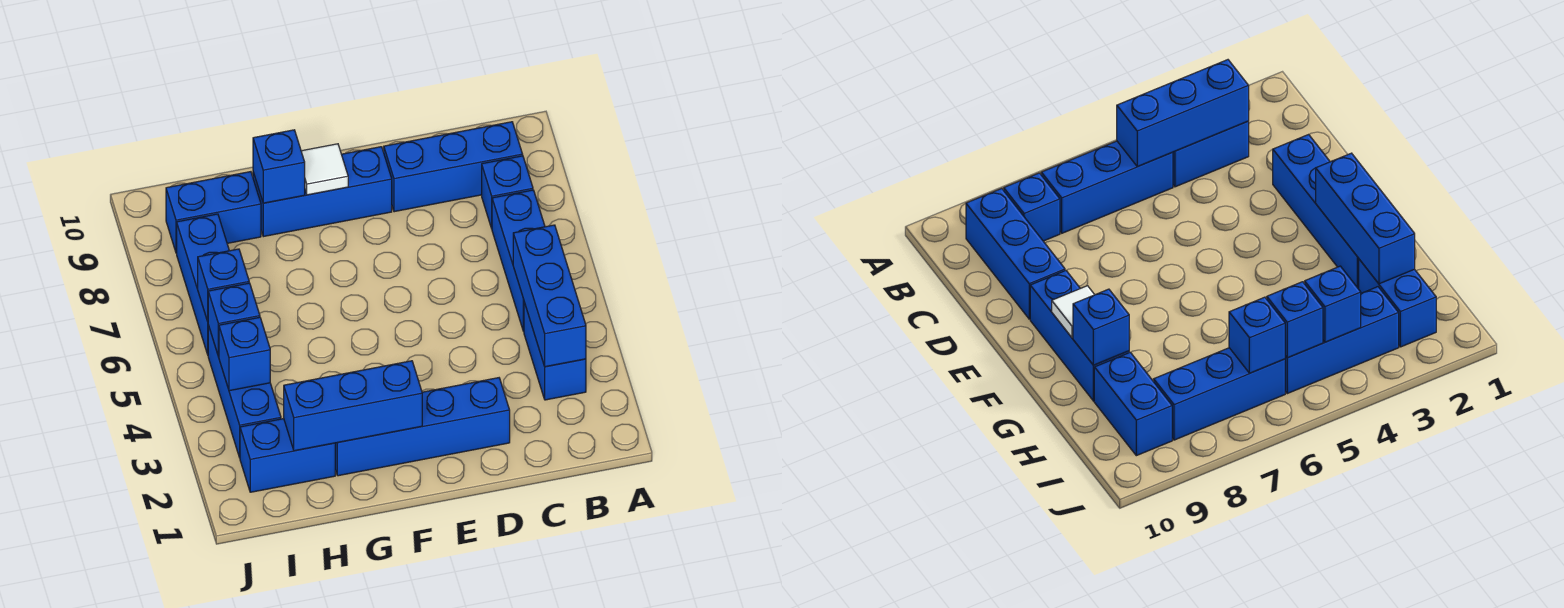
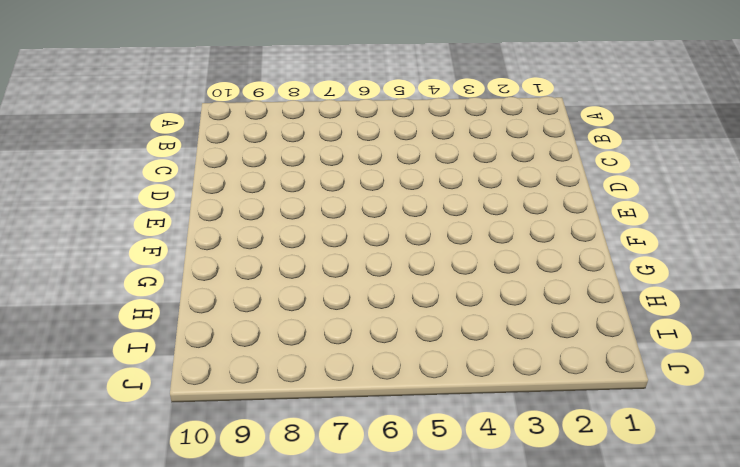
none -> blue 1x2 brick [524,302,586,400]
none -> blue 1x3 brick [492,190,545,331]
none -> blue 1x1 brick [482,156,533,229]

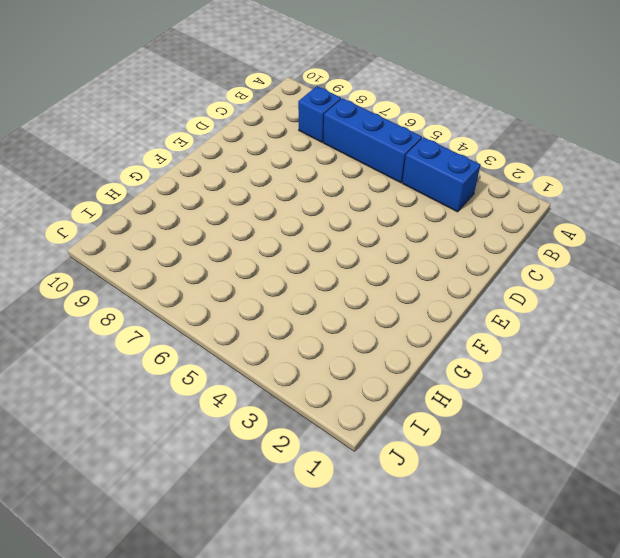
none -> blue 1x3 brick [384,122,523,212]
none -> blue 1x4 brick [335,378,510,476]
none -> blue 1x3 brick [253,147,392,237]

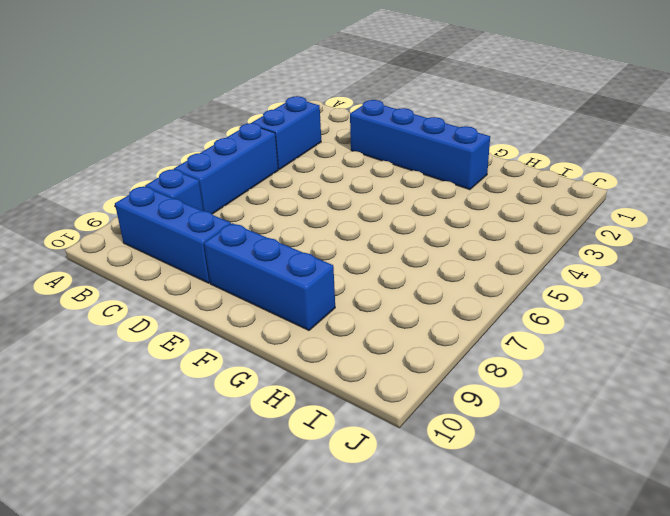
none -> blue 1x2 brick [240,419,335,492]
none -> blue 1x2 brick [166,172,261,253]
none -> blue 1x3 brick [208,325,281,458]

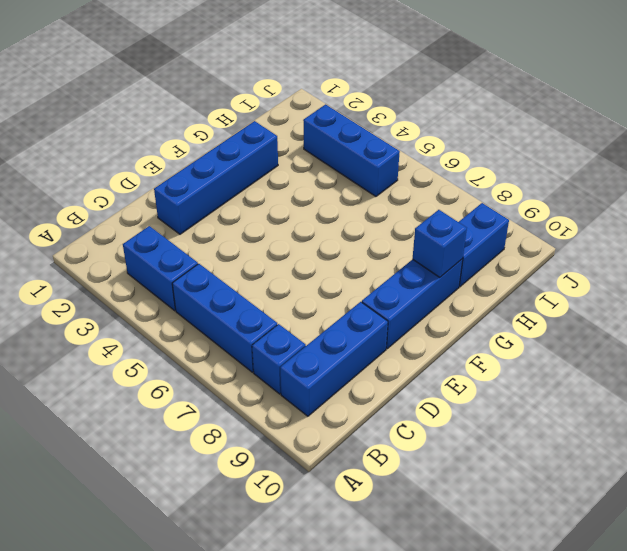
none -> blue 1x2 brick [240,419,335,492]
none -> blue 1x3 brick [177,214,229,354]
none -> blue 1x3 brick [513,225,586,367]

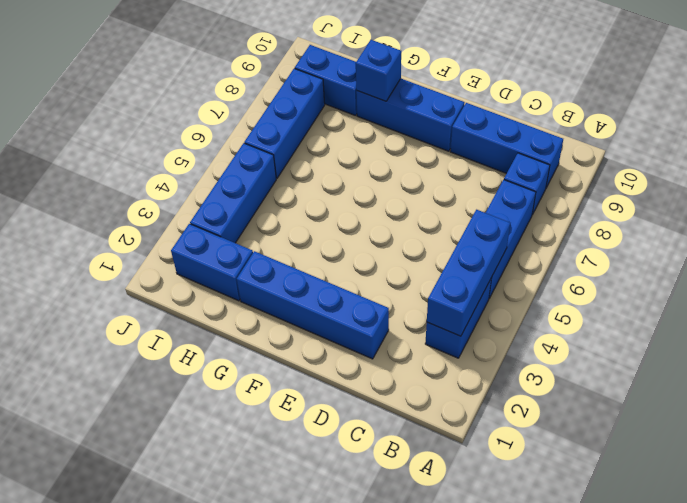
none -> blue 1x3 brick [284,361,422,451]
none -> white 1x1 tile [301,144,348,195]
none -> blue 1x1 brick [219,317,270,391]

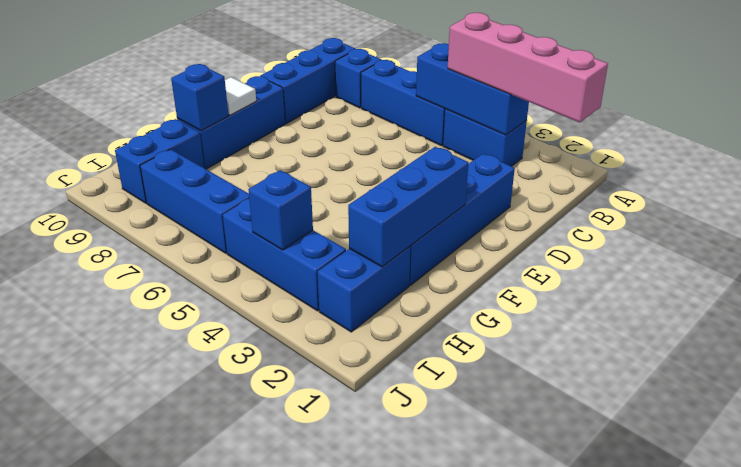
pink 1x4 brick [448,13,608,123] -> none
none -> blue 1x1 brick [208,283,260,357]
none -> blue 1x1 brick [198,249,249,321]

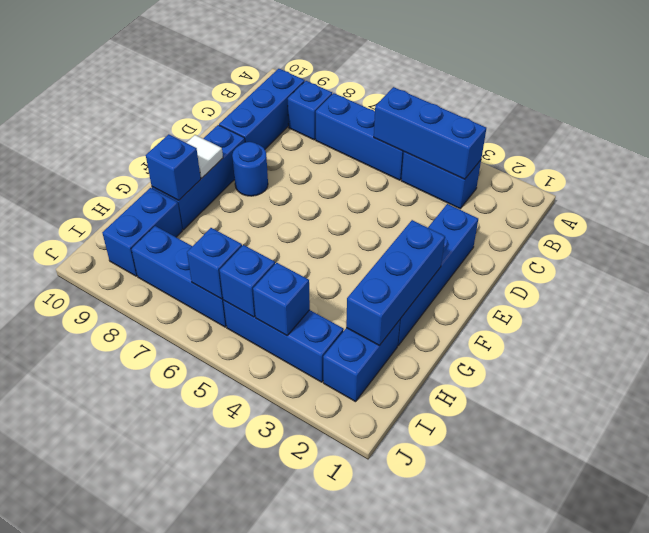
blue 1x1 round brick [232,142,268,196] -> none

